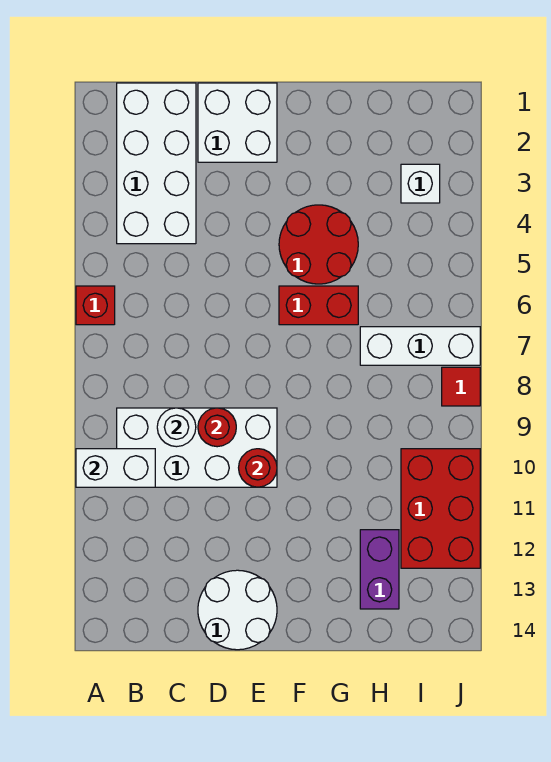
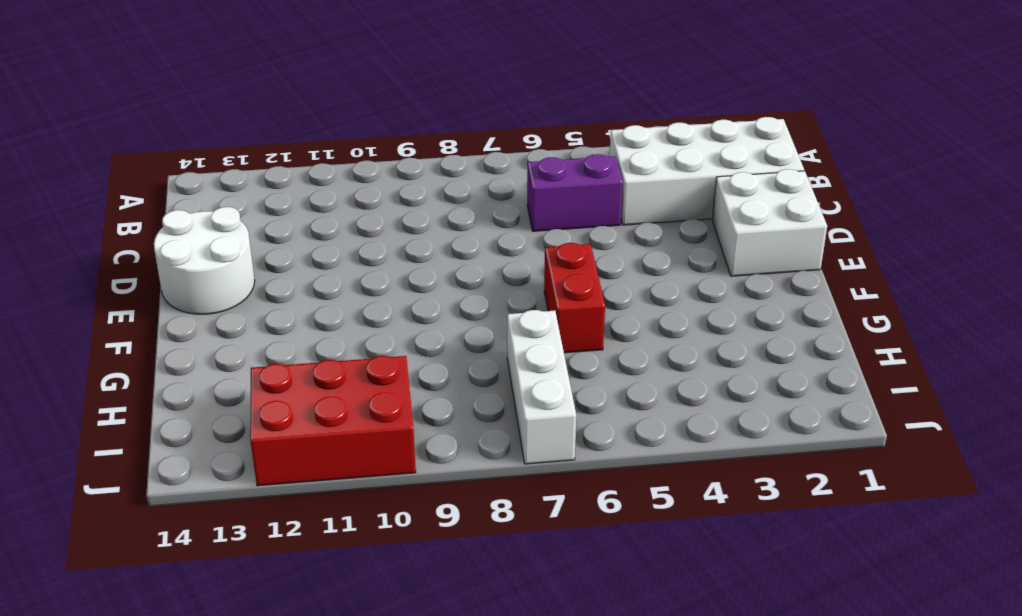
purple 1x2 brick [527,154,623,231] -> purple 1x2 brick moved to [360,530,399,609]
none -> red 1x1 brick [76,286,115,325]
none -> white 2x4 brick [117,408,277,487]
none -> red 2x2 round brick [279,205,358,284]

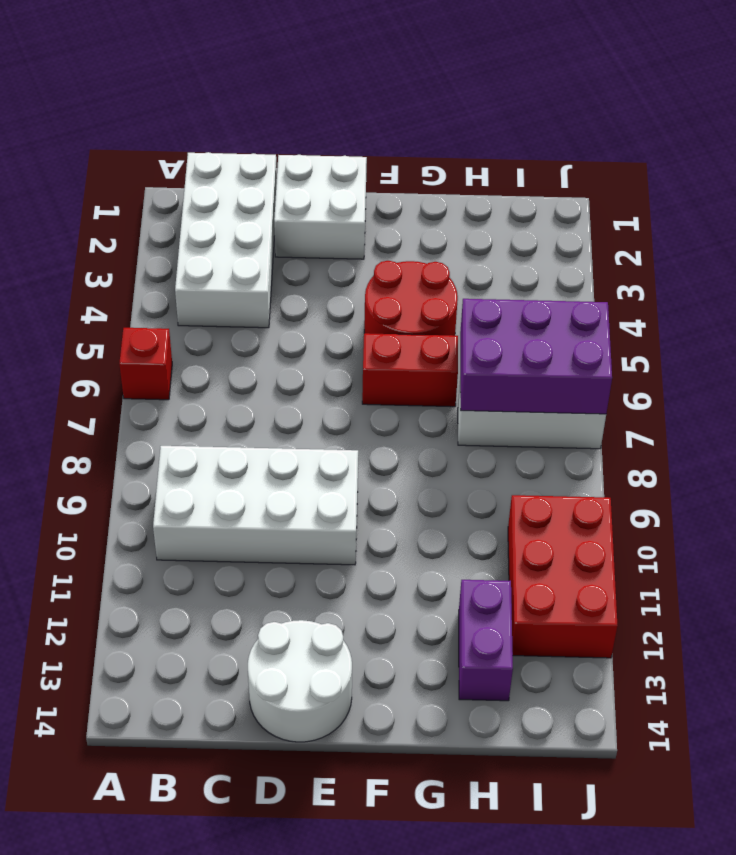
purple 2x3 brick [460,299,612,414] -> none
none -> white 1x1 brick [401,164,440,203]
none -> red 1x1 tile [442,367,480,406]
none -> white 1x2 brick [76,449,155,487]

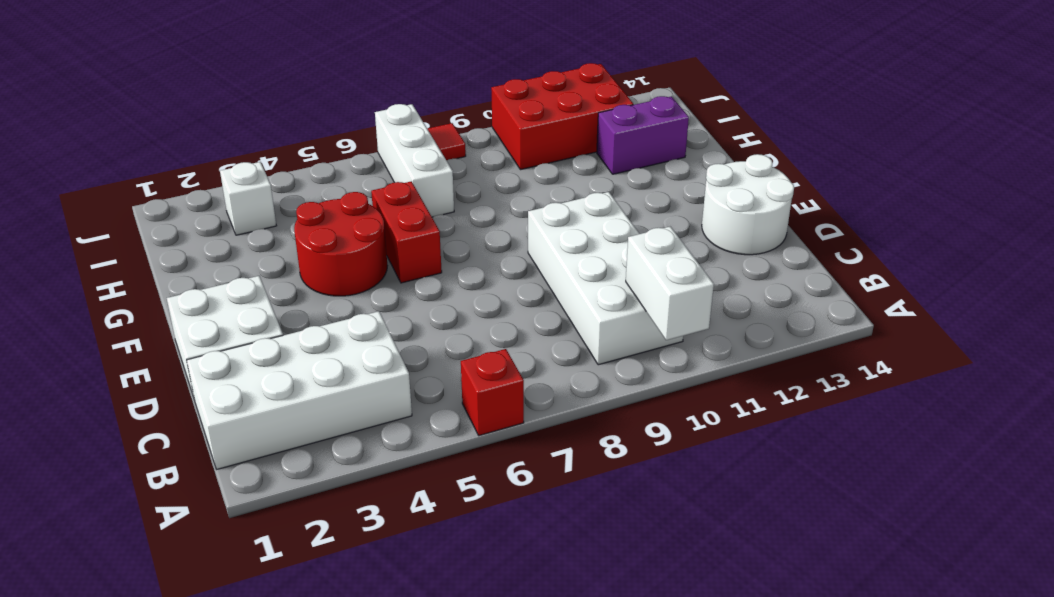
none -> white 1x1 round brick [157,408,196,447]
none -> red 1x1 round brick [198,408,236,447]
none -> red 1x1 round brick [239,449,277,487]

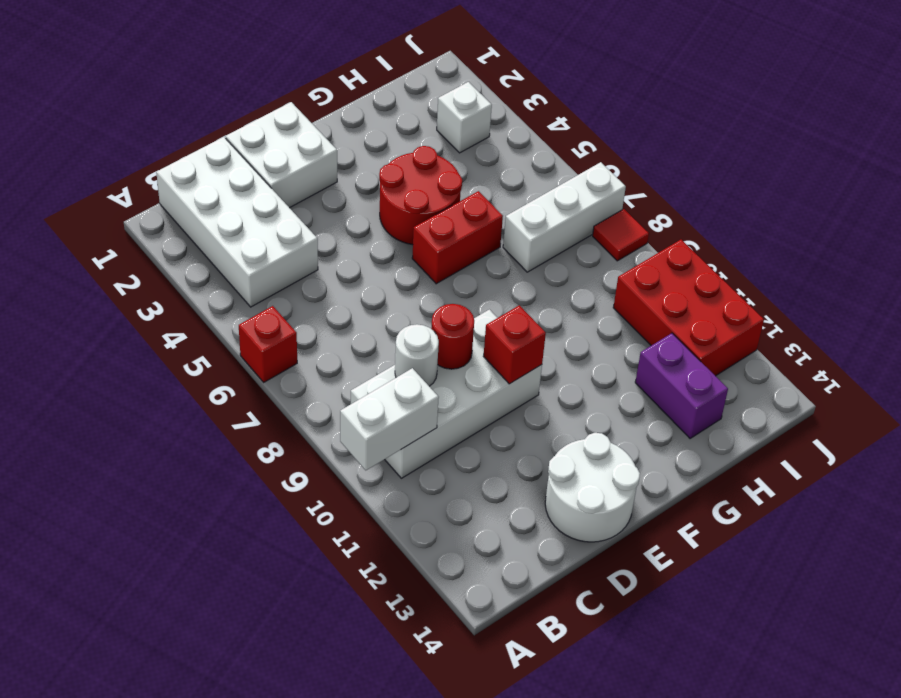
red 1x1 brick [483,305,546,384] -> red 1x1 round brick [239,449,277,487]

